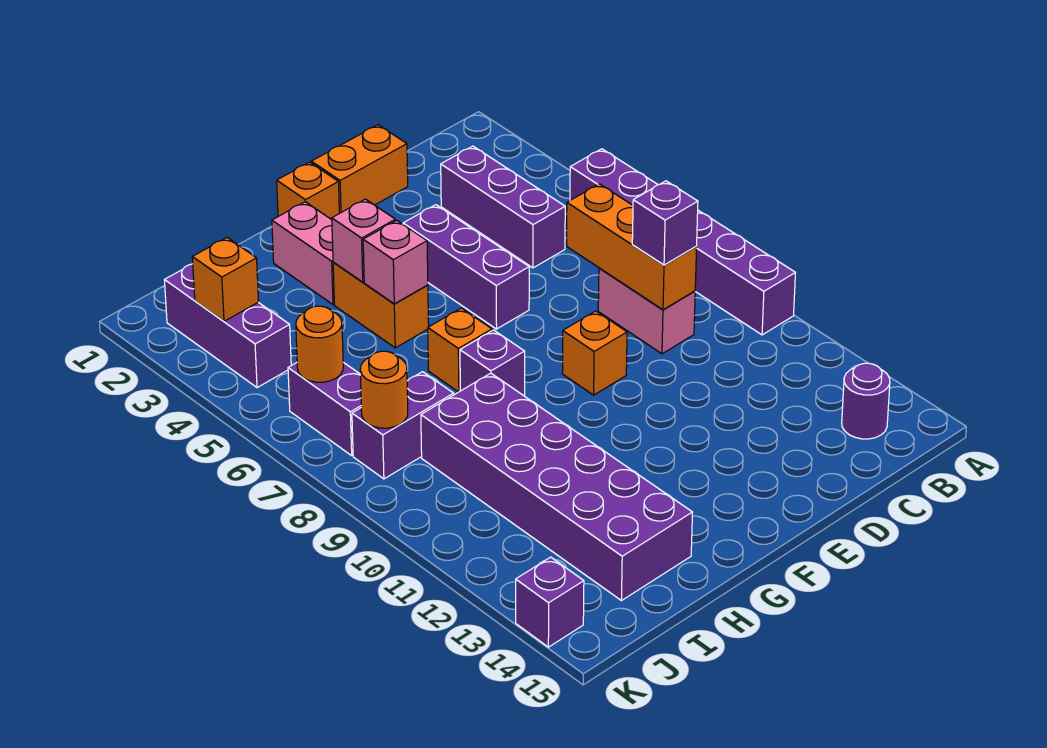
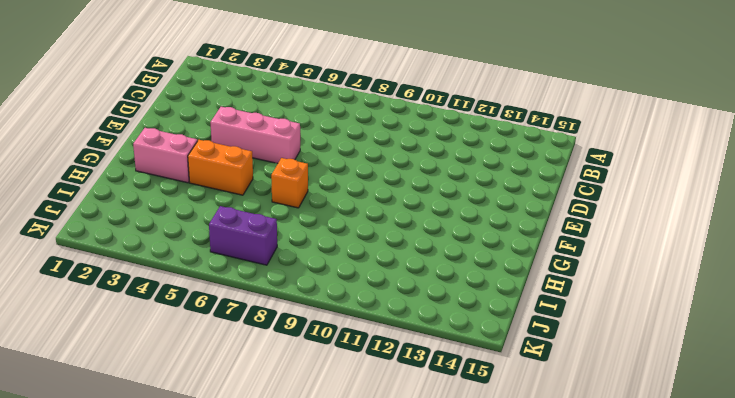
pink 1x3 brick [210,107,300,164] -> purple 1x3 brick [403,205,529,329]
none -> purple 1x6 brick [570,149,795,335]
none -> purple 1x1 round brick [842,363,890,439]
none -> purple 1x3 brick [441,146,565,268]

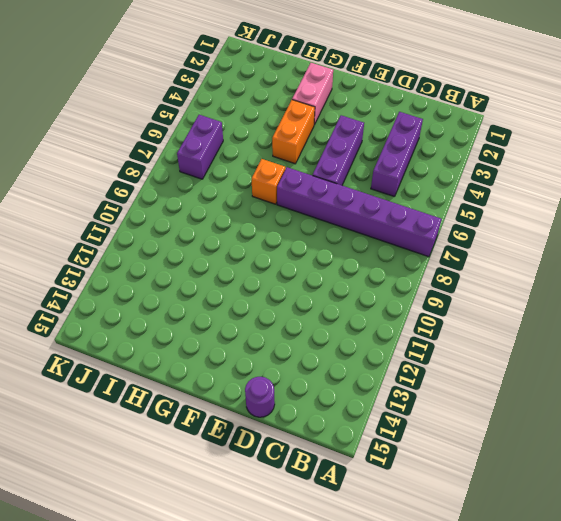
purple 1x6 brick [277,167,441,257] -> purple 1x6 brick turned to [570,149,795,335]
purple 1x1 round brick [245,377,275,417] -> purple 1x1 round brick moved to [842,363,890,439]
none -> pink 1x2 brick [598,268,695,354]
none -> orange 1x2 brick [311,125,408,213]
none -> orange 1x1 brick [562,311,627,395]

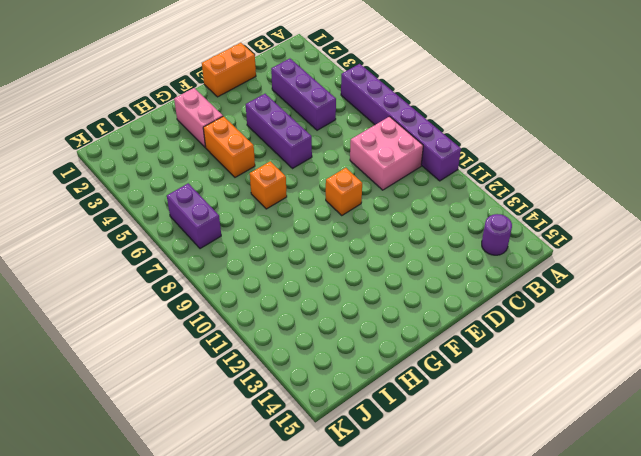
pink 2x2 brick [350,117,423,190] -> pink 1x2 brick [598,268,695,354]
none -> orange 1x1 brick [277,162,339,220]
none -> purple 1x1 brick [460,330,525,395]
none -> purple 2x6 brick [421,373,693,601]

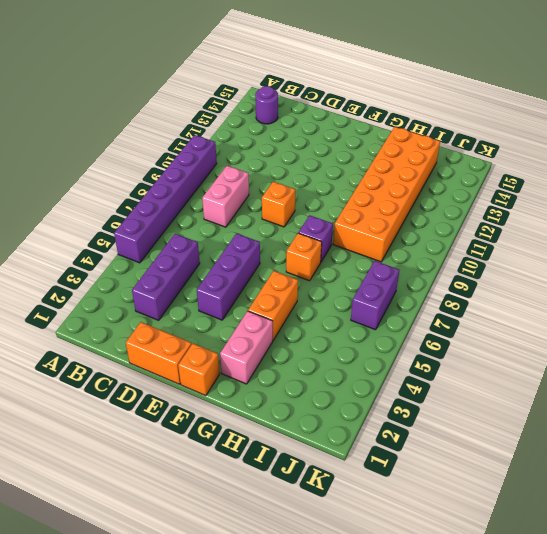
orange 2x6 brick [333,127,440,262] -> purple 2x6 brick [421,373,693,601]
none -> purple 1x2 brick [352,372,454,479]
none -> purple 1x3 brick [165,264,291,388]
none -> purple 1x1 brick [516,557,584,647]

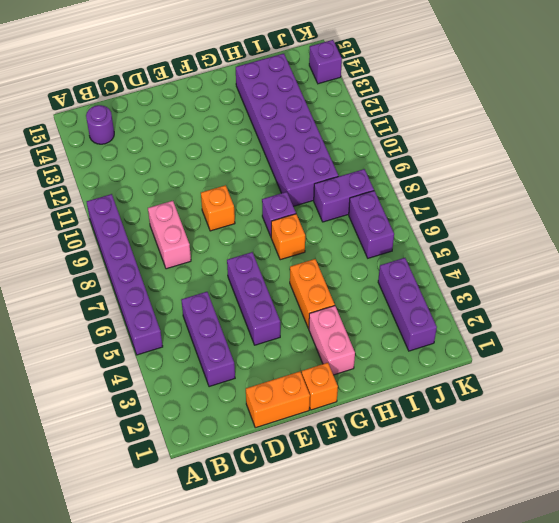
none -> orange 1x3 brick [567,184,697,310]
none -> pink 1x1 brick [332,199,395,282]
none -> pink 1x1 brick [363,220,428,304]

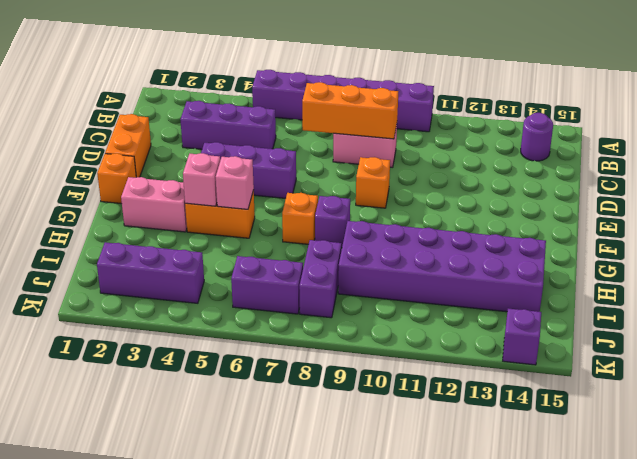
none -> orange 1x1 brick [192,238,259,321]
none -> orange 1x1 round brick [296,306,343,382]
none -> orange 1x1 round brick [360,351,408,428]

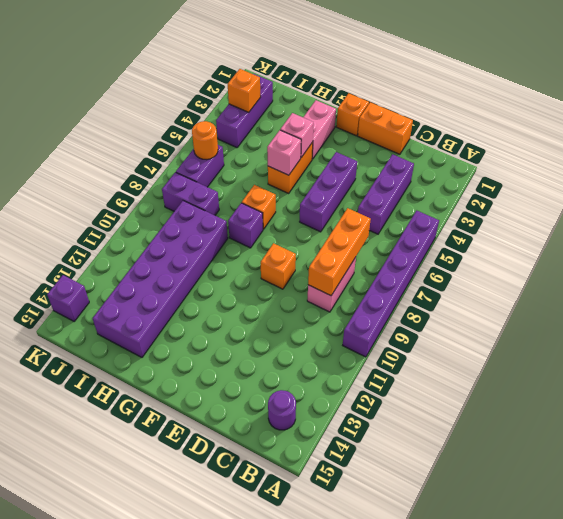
none -> orange 1x1 round brick [360,351,408,428]
none -> purple 1x1 brick [632,181,698,265]

